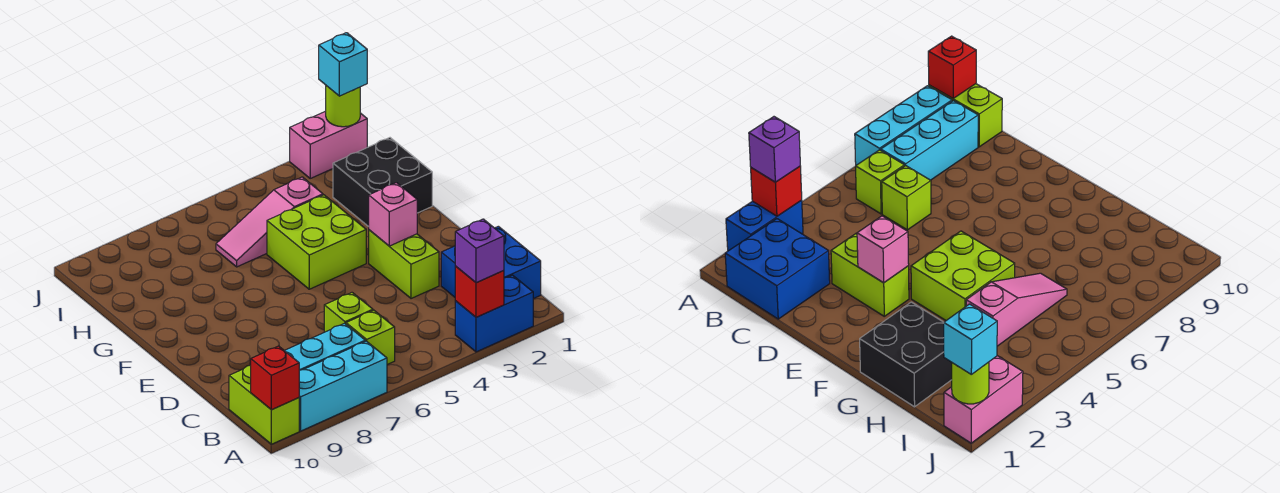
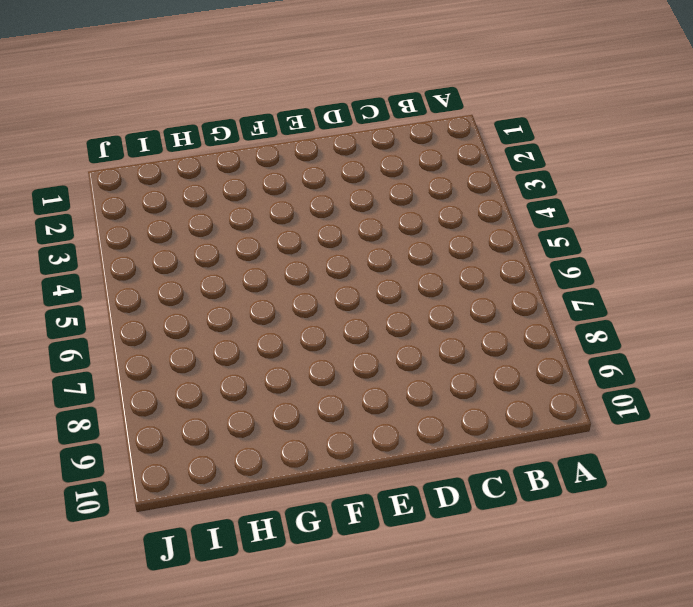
none -> blue 1x2 brick [455,275,533,352]
none -> cyan 1x3 brick [299,341,387,431]
none -> lime 1x2 brick [229,365,299,444]

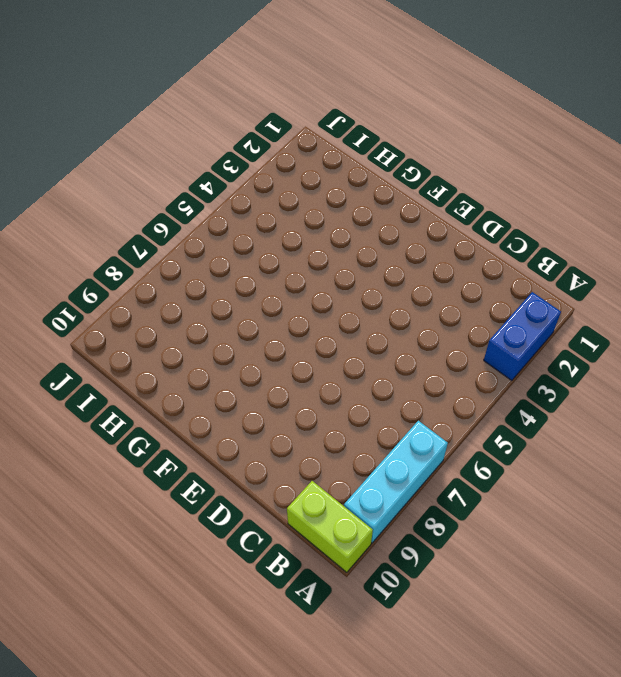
none -> blue 2x2 brick [441,226,541,299]
none -> lime 1x1 brick [346,310,395,365]
none -> cyan 1x3 brick [285,323,365,370]

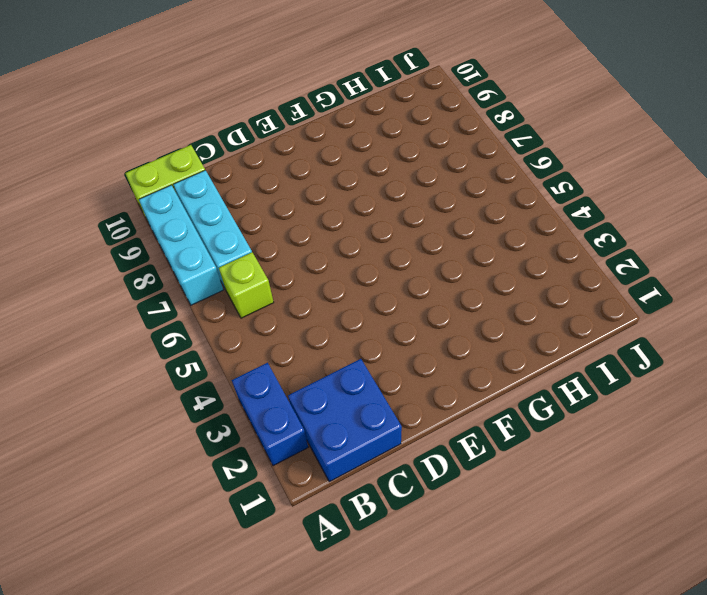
none -> lime 1x1 brick [324,293,373,332]
none -> lime 1x2 brick [369,230,439,299]
none -> lime 2x2 brick [267,195,366,289]

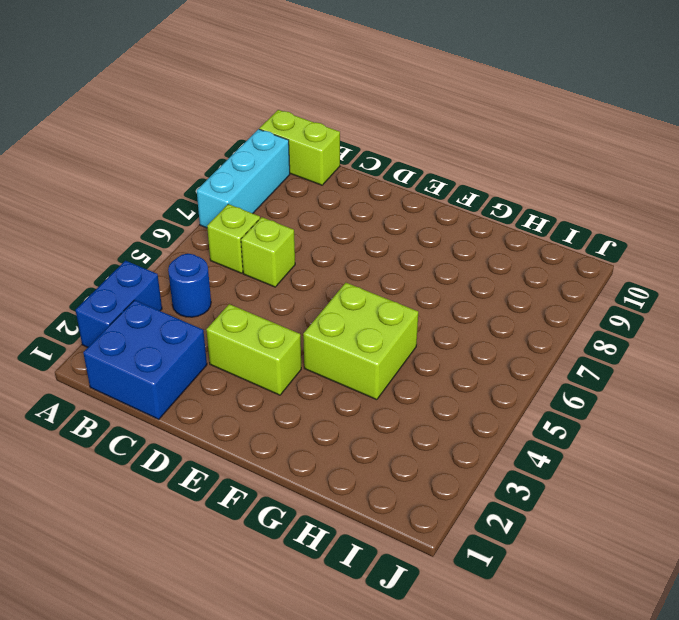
blue 1x1 round brick [168,254,211,317] -> none
none -> cyan 1x3 brick [285,323,365,370]
none -> black 2x2 brick [333,138,432,227]
none -> pink 1x3 slope [216,177,323,267]

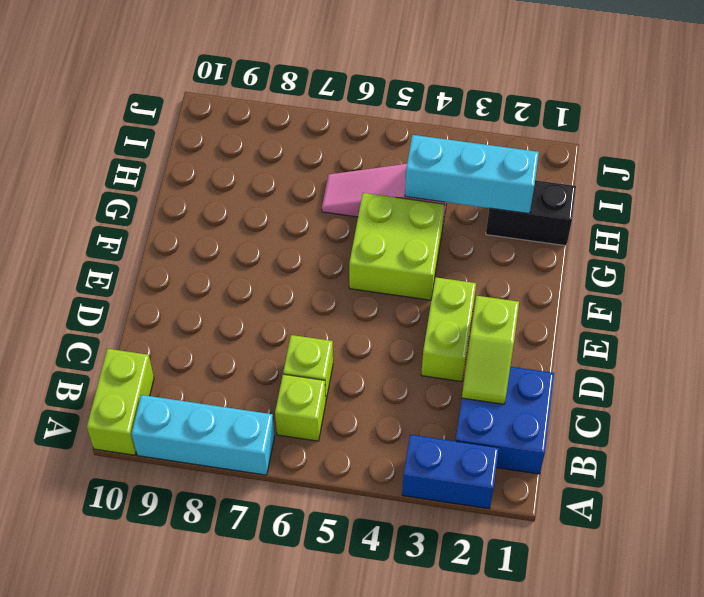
lime 1x2 slope [462,296,519,404] -> none
black 1x2 brick [486,180,576,246] -> black 2x2 brick [333,138,432,227]
cyan 1x3 brick [405,135,539,214] -> cyan 1x3 brick moved to [285,323,365,370]
none -> pink 1x2 brick [290,111,367,178]
none -> red 1x1 brick [455,267,504,317]
none -> red 1x1 brick [251,346,299,410]

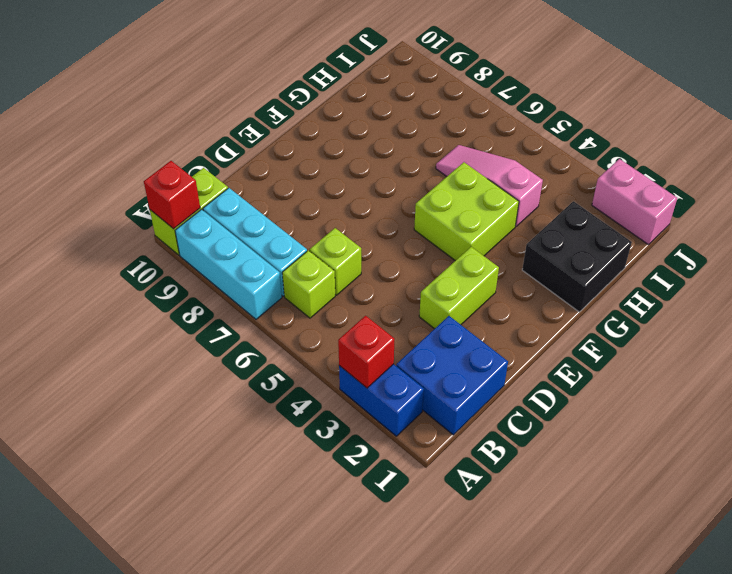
none -> pink 1x1 brick [369,183,417,246]
none -> lime 1x1 round brick [326,86,360,127]
none -> purple 1x1 brick [455,219,504,283]

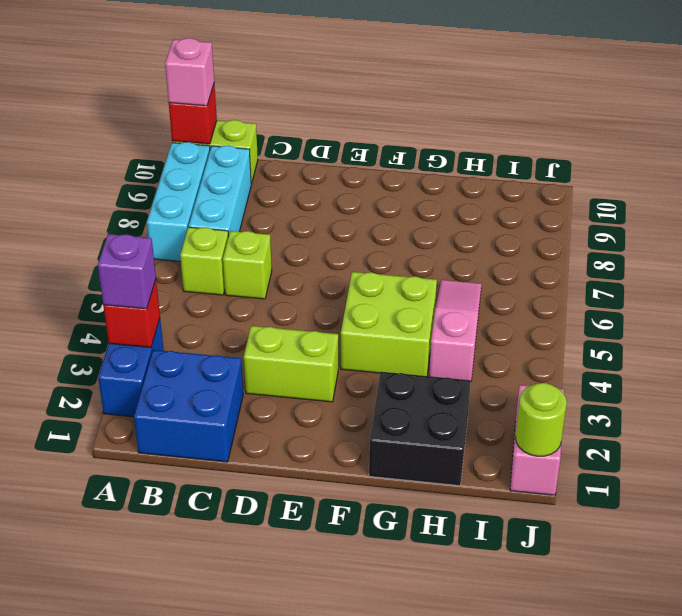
pink 1x1 brick [165,38,214,106] -> pink 1x1 brick moved to [369,183,417,246]
none -> cyan 1x1 brick [319,33,367,96]

